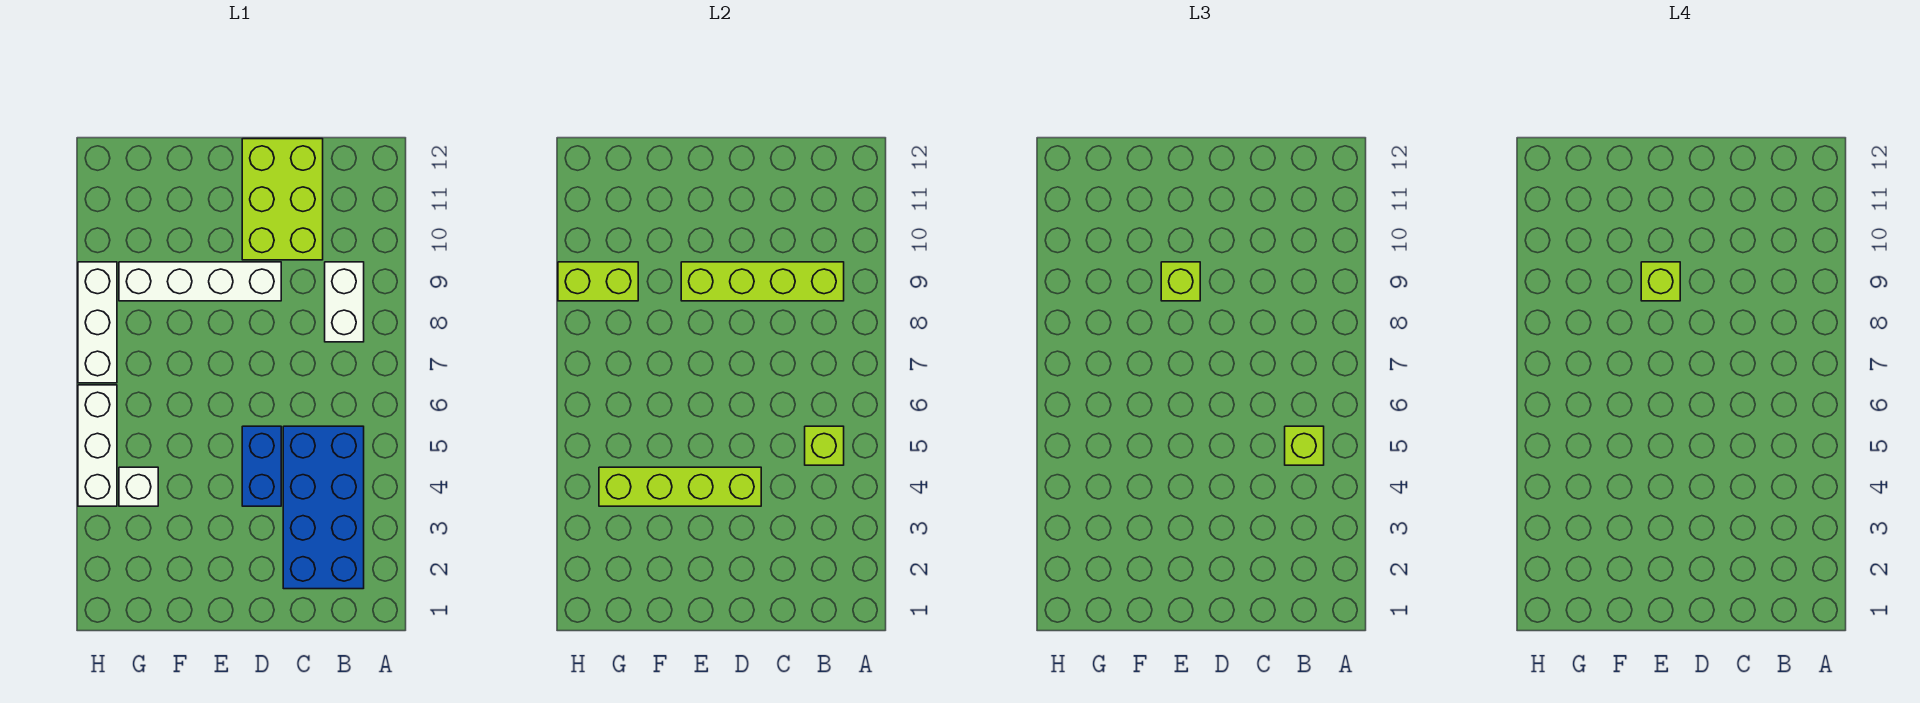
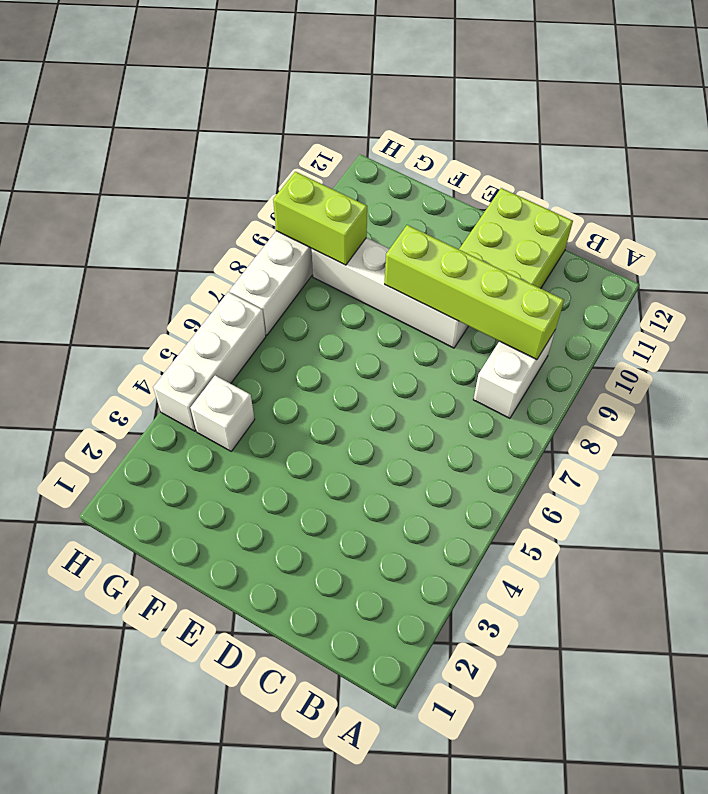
none -> blue 2x4 brick [283,426,364,589]
none -> blue 1x2 brick [242,426,281,506]
none -> lime 1x1 brick [805,426,844,465]

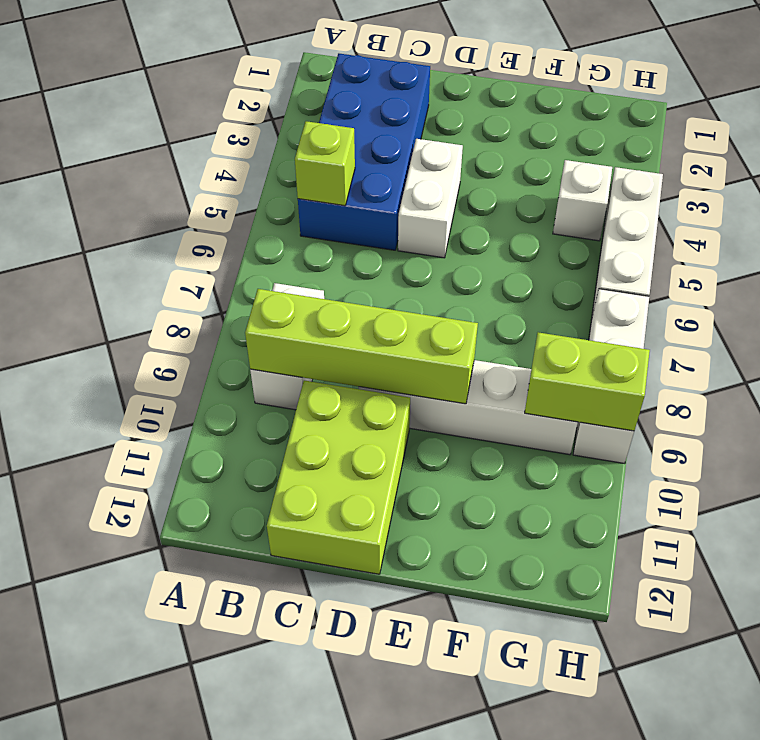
white 1x2 brick [398,139,463,258] -> blue 1x2 brick [242,426,281,506]
none -> lime 1x4 brick [599,467,761,506]
none -> lime 1x1 brick [1285,426,1324,465]
none -> lime 1x1 brick [1161,262,1200,301]

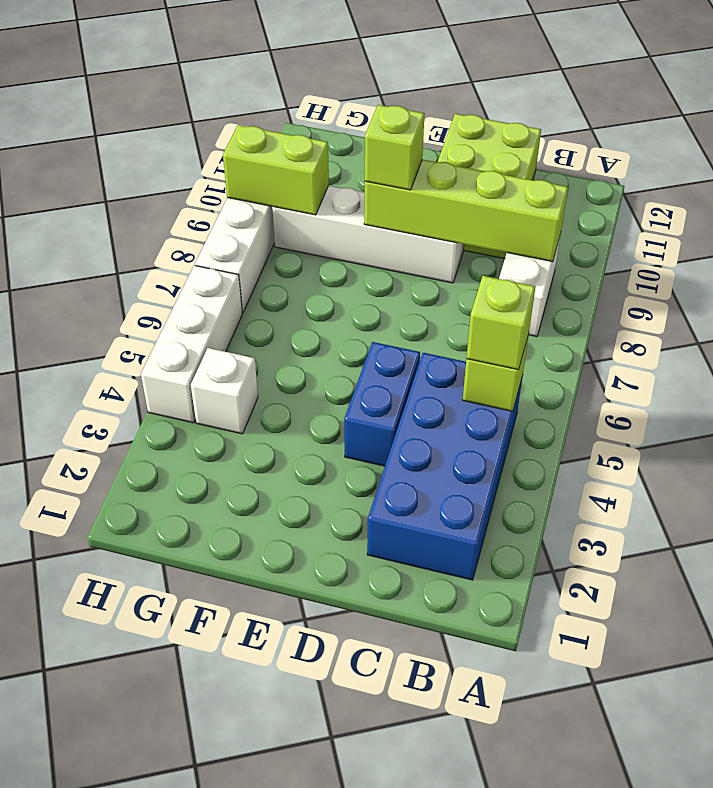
none -> lime 1x4 brick [599,467,761,506]
none -> lime 1x1 brick [1641,262,1680,301]

